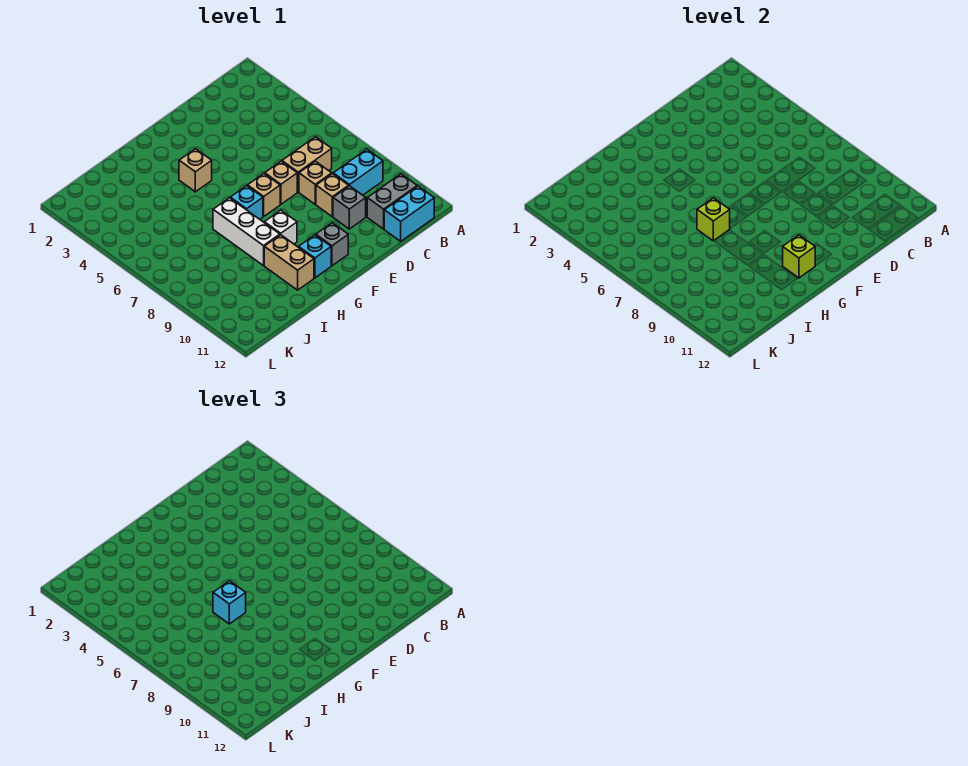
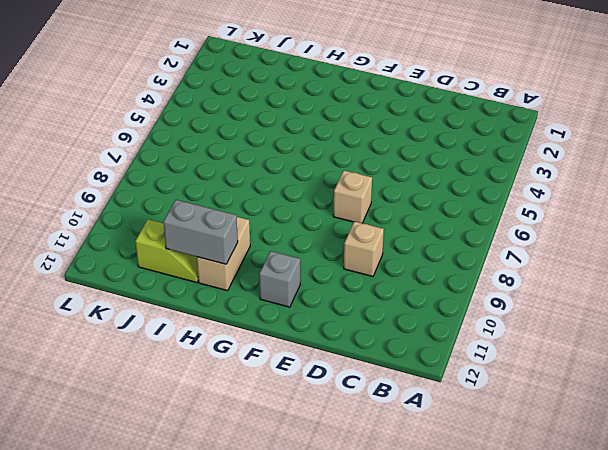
grey 1x2 brick [163,200,238,264] -> grey 1x2 brick moved to [367,174,417,229]
lime 1x2 slope [135,219,198,283] -> none
none -> cyan 1x2 brick [333,149,383,195]
none -> cyan 1x2 brick [384,186,434,241]
none -> tan 1x2 brick [282,137,332,192]

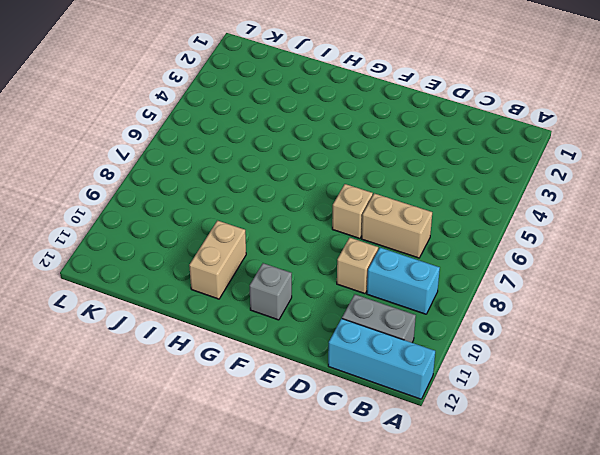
cyan 1x3 brick [328,319,435,399] -> cyan 1x2 brick [384,186,434,241]
none -> tan 1x1 brick [299,161,332,204]
none -> grey 1x1 brick [333,186,366,229]
none -> tan 1x1 brick [248,174,280,216]

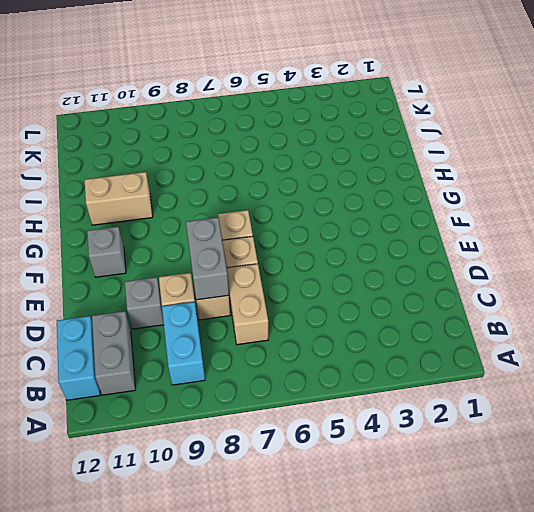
grey 1x2 brick [186,217,229,300] -> none
none -> tan 1x1 brick [179,149,212,192]
none -> cyan 1x1 brick [230,186,263,219]
none -> white 1x1 brick [264,210,297,244]

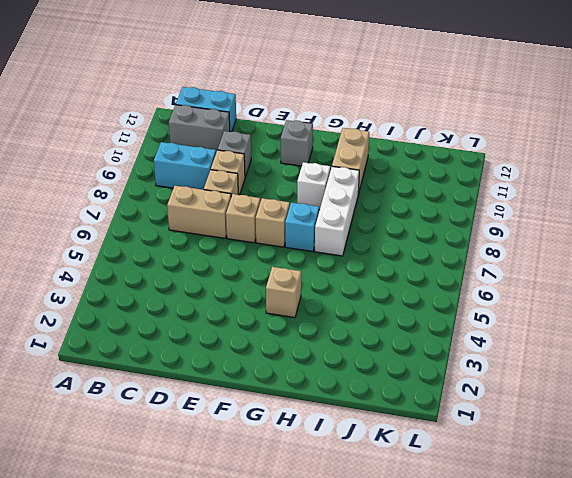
none -> cyan 1x1 brick [299,235,331,278]
none -> lime 1x1 brick [783,235,815,278]
none -> lime 1x1 brick [697,198,730,241]

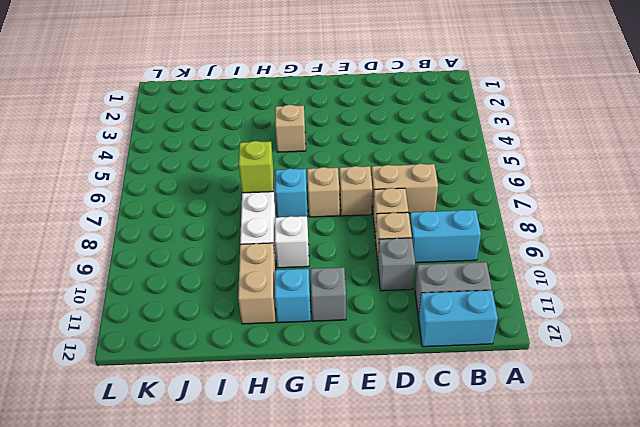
none -> lime 1x1 brick [783,235,815,278]
none -> cyan 1x1 brick [213,581,246,624]

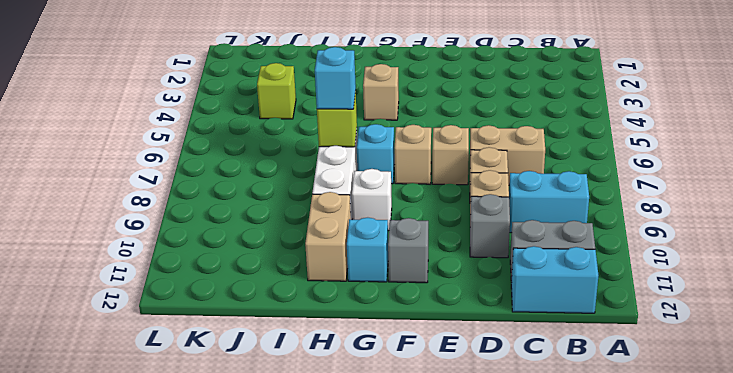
lime 1x1 brick [257,63,296,119] -> lime 1x1 brick moved to [783,235,815,278]

